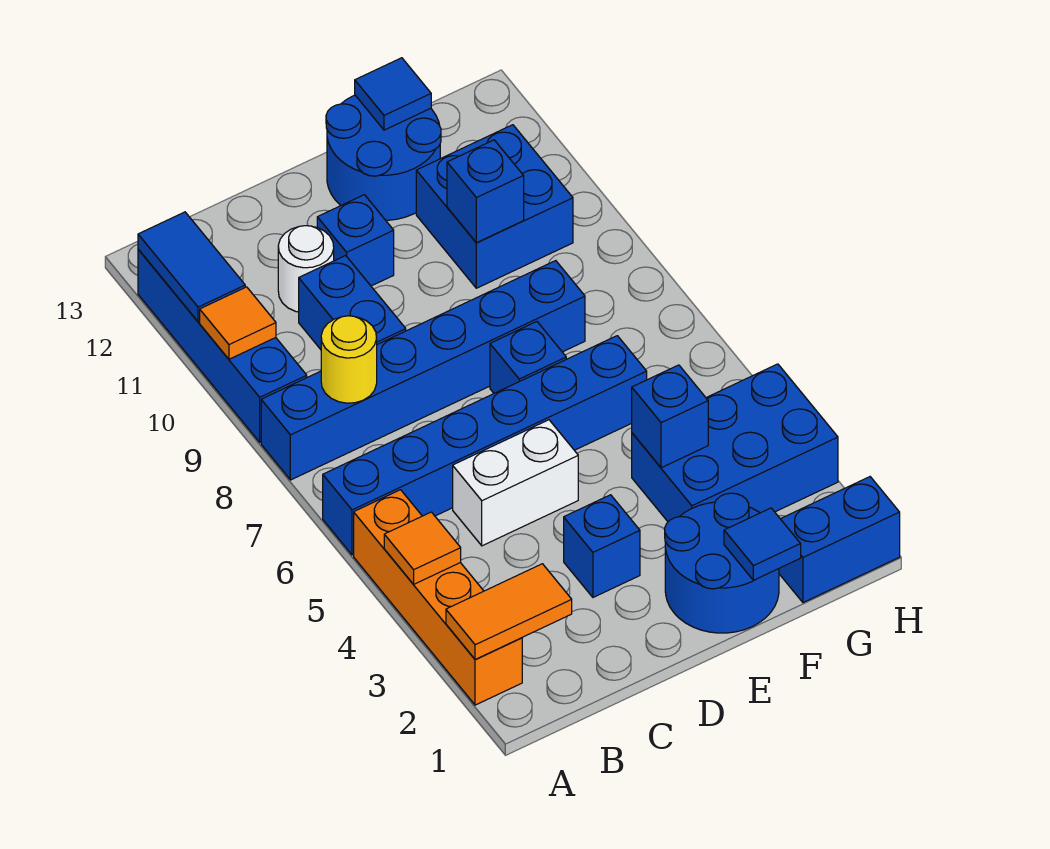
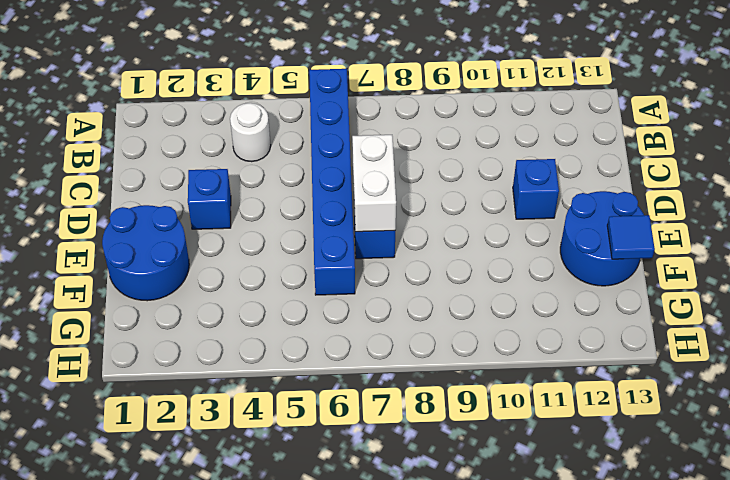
white 1x1 round brick [230,103,271,162] -> white 1x1 round brick moved to [278,225,334,312]
white 1x2 brick [352,135,396,232] -> white 1x2 brick moved to [453,420,578,546]
none -> orange 1x4 brick [354,490,522,705]
none -> blue 1x6 brick [261,261,585,480]
none -> blue 1x4 brick [138,250,307,442]

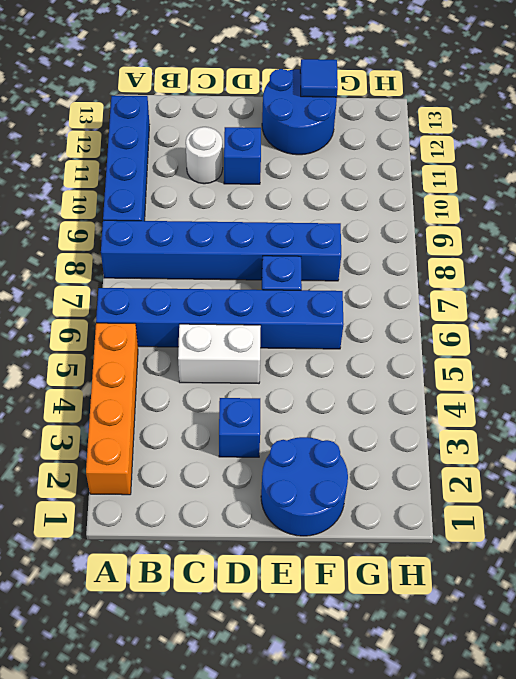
none -> blue 1x2 brick [299,256,406,349]
none -> blue 2x3 brick [632,364,838,522]
none -> blue 2x2 brick [416,125,573,288]

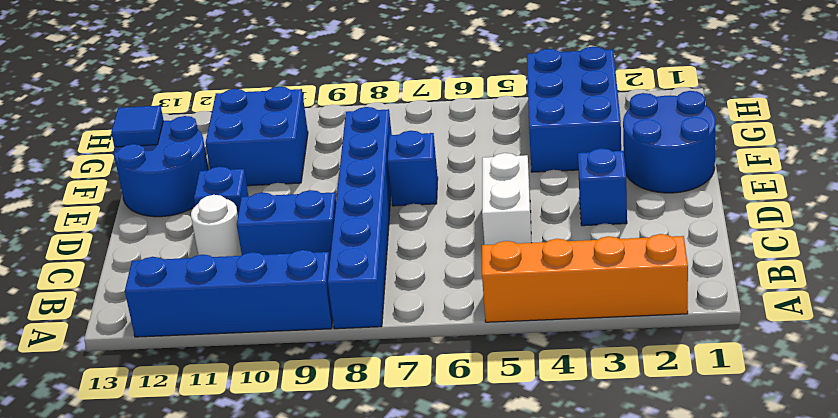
none -> blue 1x6 brick [323,336,647,555]
none -> blue 1x2 brick [779,477,900,603]
none -> orange 1x2 tile [446,564,572,659]

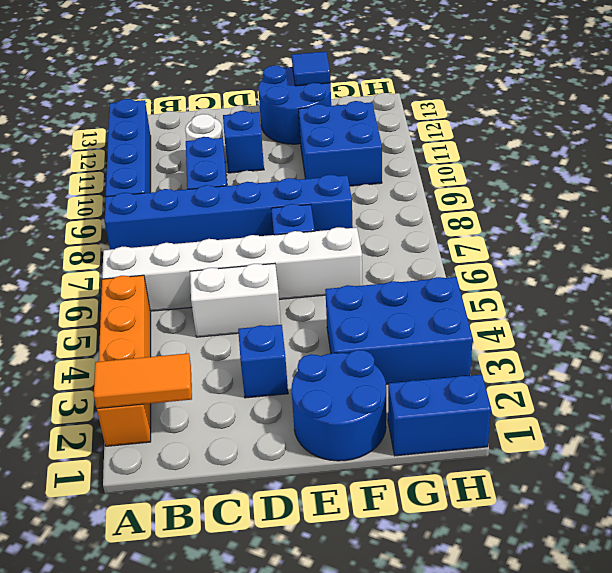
white 1x6 brick [102,227,363,311] -> blue 1x6 brick [323,336,647,555]
none -> orange 1x1 tile [384,512,461,584]
none -> orange 1x1 tile [200,287,276,359]
none -> blue 1x2 tile [138,212,245,322]

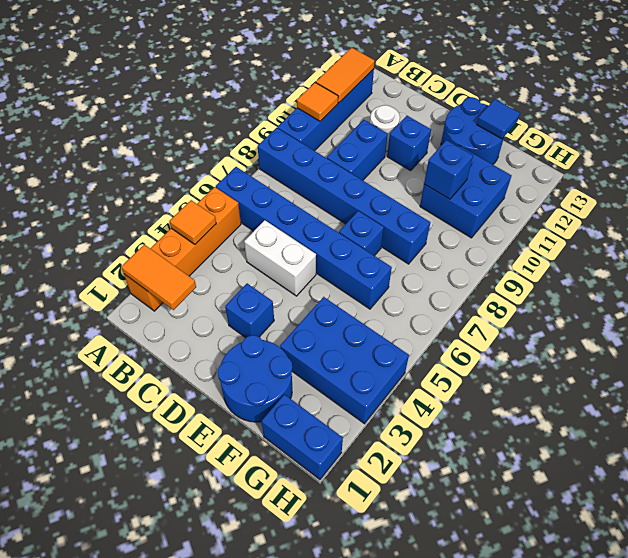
orange 1x2 tile [316,48,375,103] -> blue 1x2 tile [138,212,245,322]
none -> yellow 1x1 round brick [321,316,377,403]
none -> blue 1x1 tile [724,508,801,580]
none -> blue 1x1 brick [632,365,708,468]

